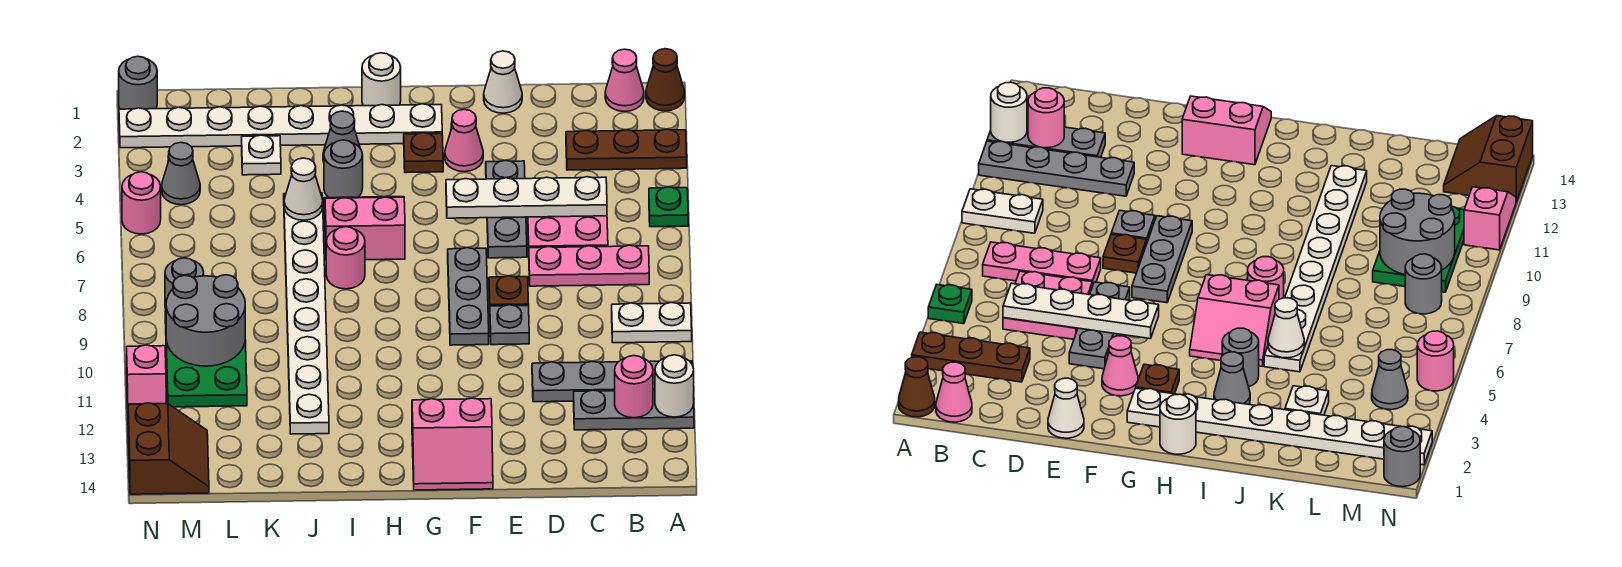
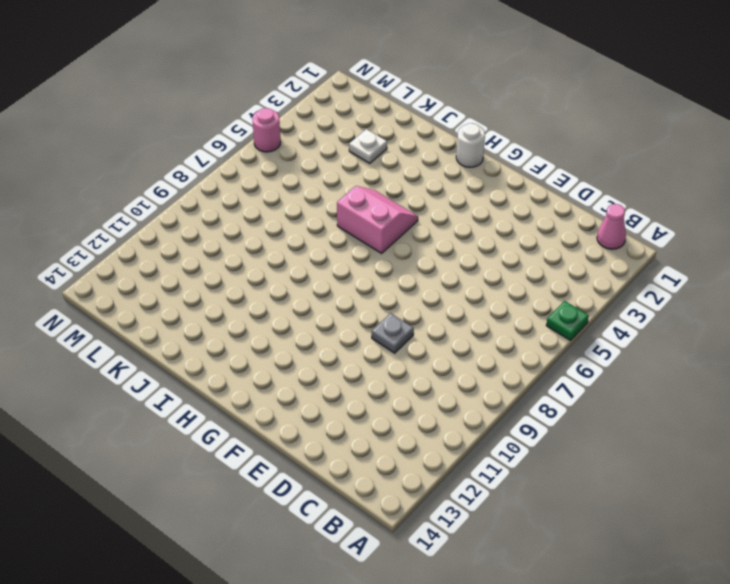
none -> brown 1x1 cone [646,49,685,111]
none -> brown 1x3 plate [566,129,687,170]
none -> white 1x2 plate [612,302,692,343]
none -> grey 1x4 plate [532,361,693,402]

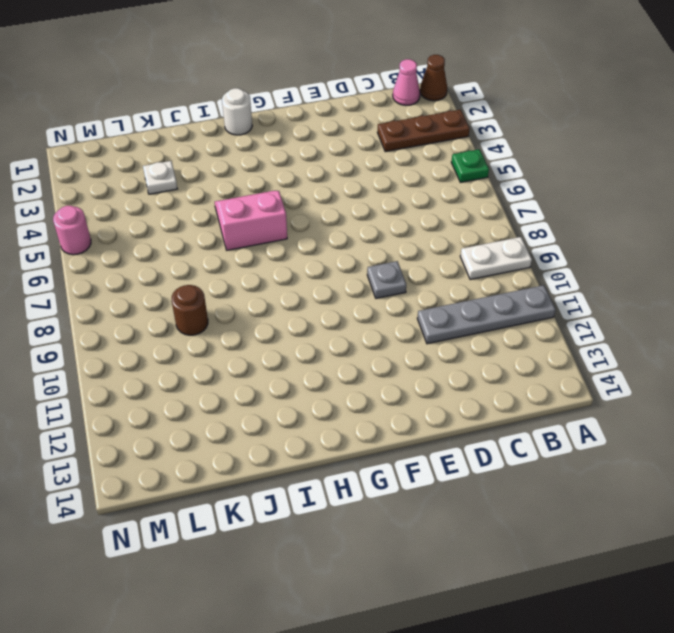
brown 1x1 round brick [172,285,208,335] -> none
none -> grey 1x3 plate [574,390,694,430]
none -> pink 1x3 plate [529,245,649,286]
none -> pink 2x2 plate [528,216,608,248]
none -> white 1x1 cone [484,51,522,113]

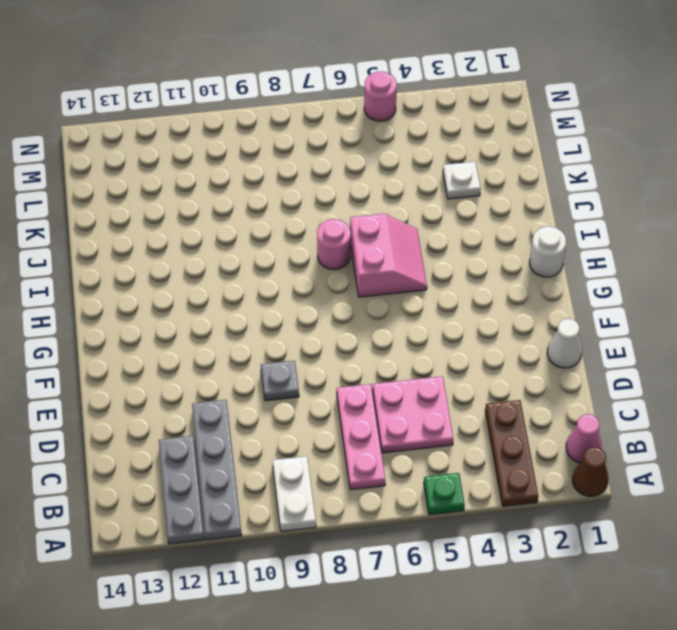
none -> grey 1x3 plate [486,160,527,258]
none -> brown 1x1 plate [489,276,529,306]
none -> pink 1x1 cone [445,109,483,172]
none -> grey 1x3 plate [448,248,489,345]

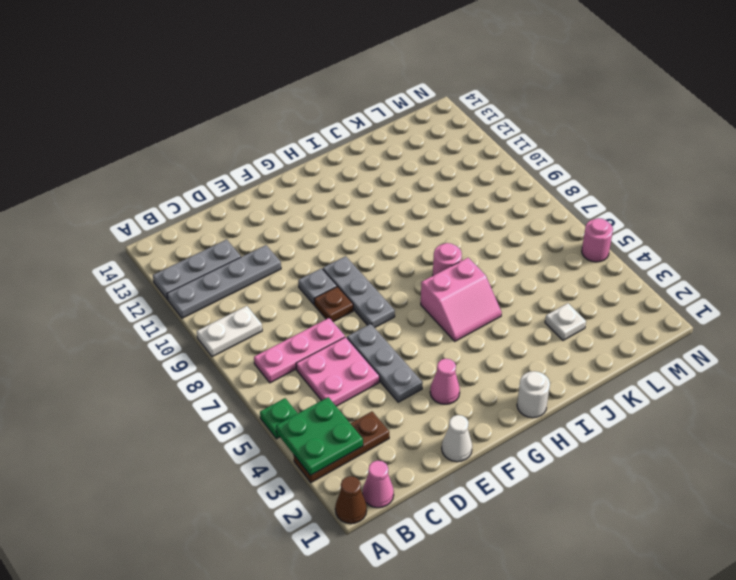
green 2x2 plate [276,397,363,476] -> none
none -> pink 2x2 slope [412,398,493,490]
none -> white 1x8 plate [119,104,442,148]
none -> brown 1x1 plate [404,133,443,173]
none -> grey 1x1 cone [323,111,360,162]

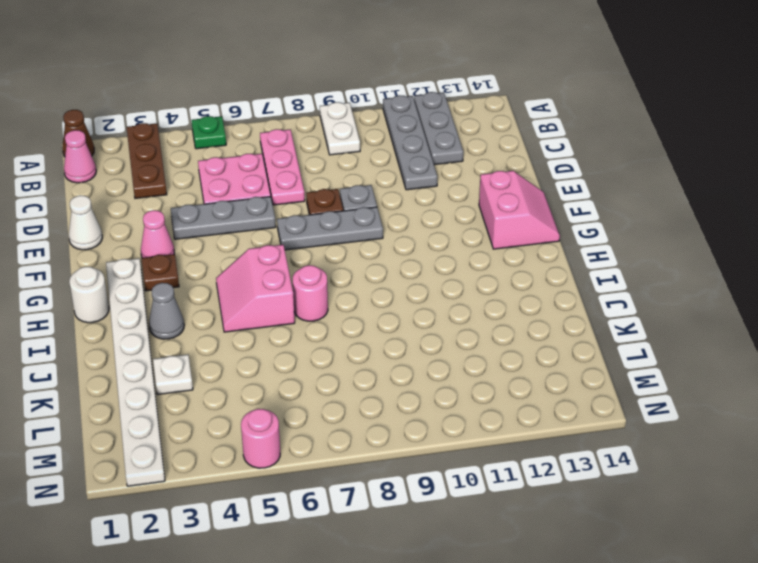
none -> grey 1x1 round brick [324,140,363,198]
none -> white 1x8 plate [284,193,329,434]
none -> green 2x3 plate [165,311,247,407]
none -> grey 1x1 cone [162,142,200,205]

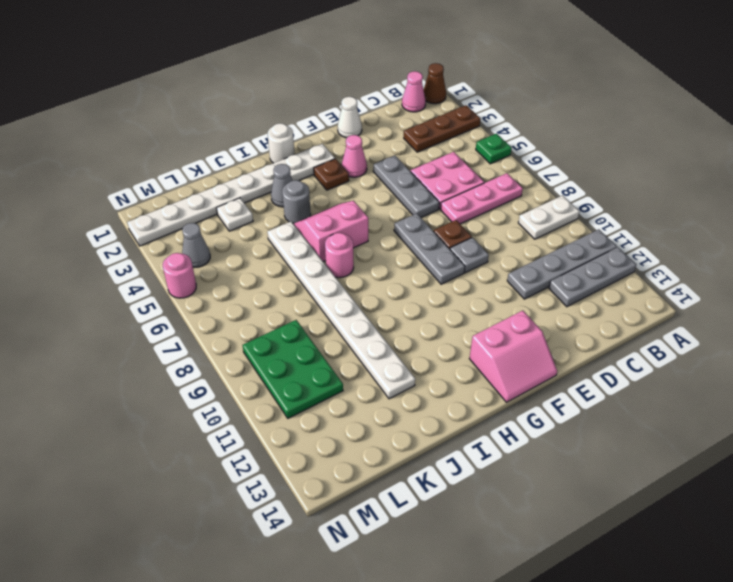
none -> grey 1x1 round brick [165,258,204,309]
none -> brown 2x2 slope [128,403,209,494]
none -> grey 1x1 round brick [119,56,157,109]
none -> pink 1x2 slope [127,345,166,413]

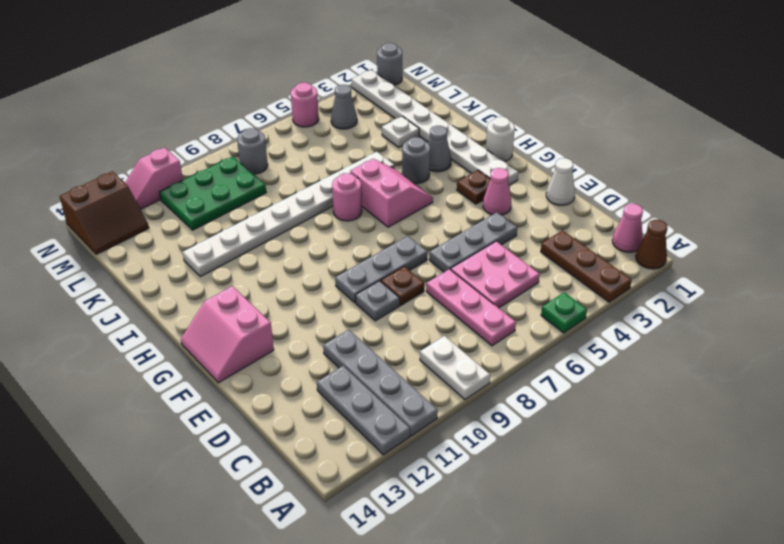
none -> white 1x1 round brick [655,355,694,417]
none -> pink 1x1 round brick [615,356,653,418]
none -> white 1x4 plate [446,177,607,218]
none -> white 1x1 cone [284,158,323,220]

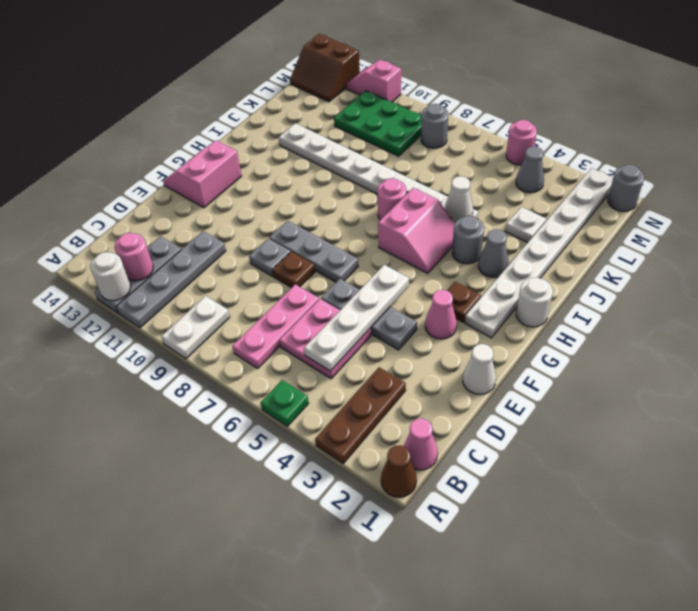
none -> grey 2x2 round brick [166,275,245,366]

